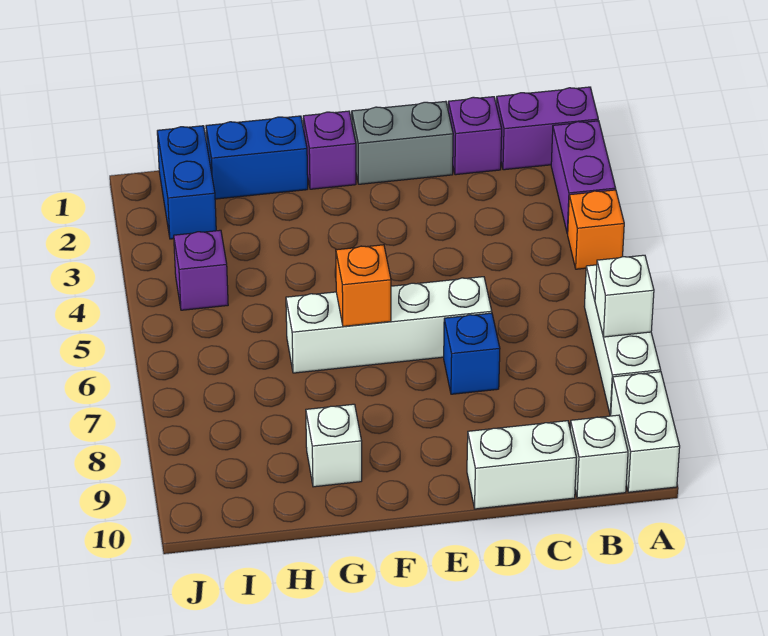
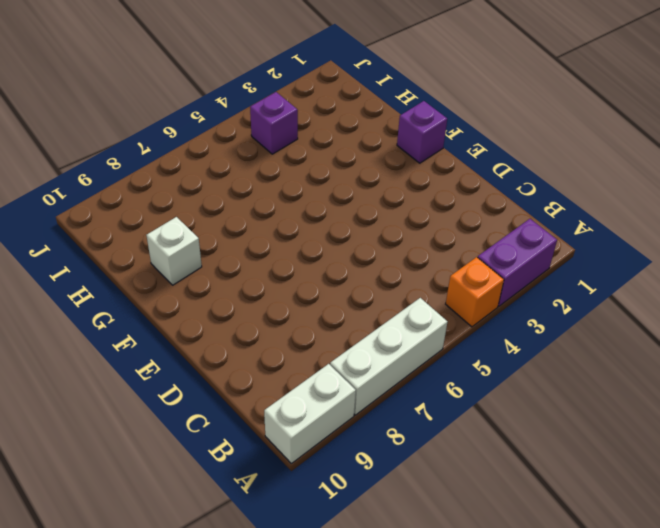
none -> purple 1x2 brick [496,87,598,170]
none -> white 1x1 brick [570,415,628,498]
none -> purple 1x1 brick [448,97,502,175]

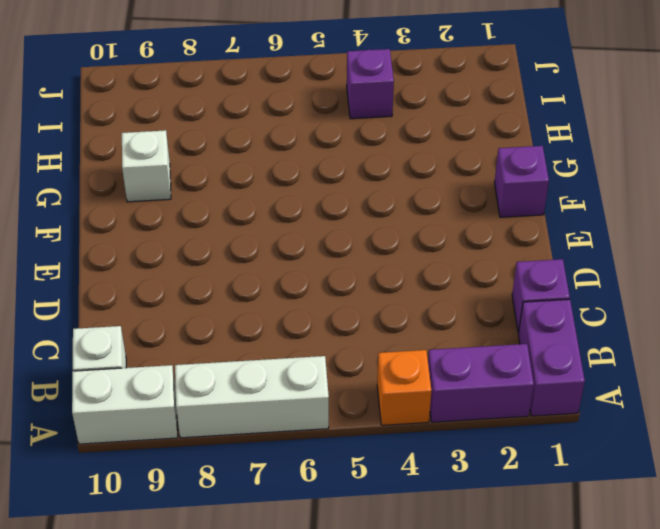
none -> white 1x2 brick [467,421,576,509]
none -> grey 1x2 brick [352,101,453,184]
none -> white 1x4 brick [286,277,492,373]

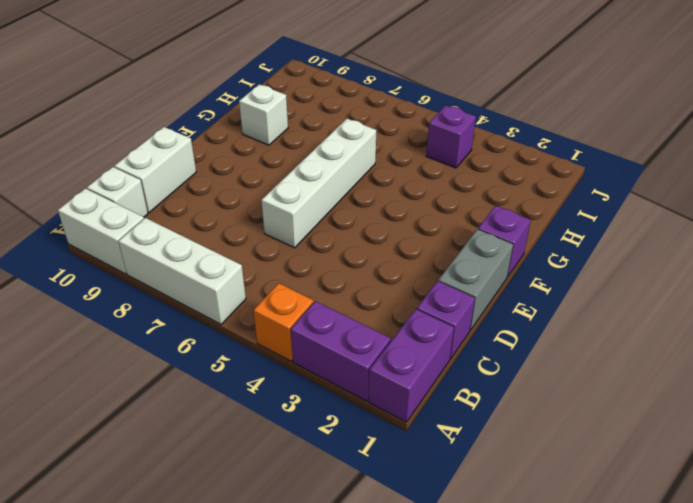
none -> blue 1x1 brick [444,313,500,394]
none -> blue 1x2 brick [206,116,308,199]
none -> blue 1x2 brick [157,126,216,239]

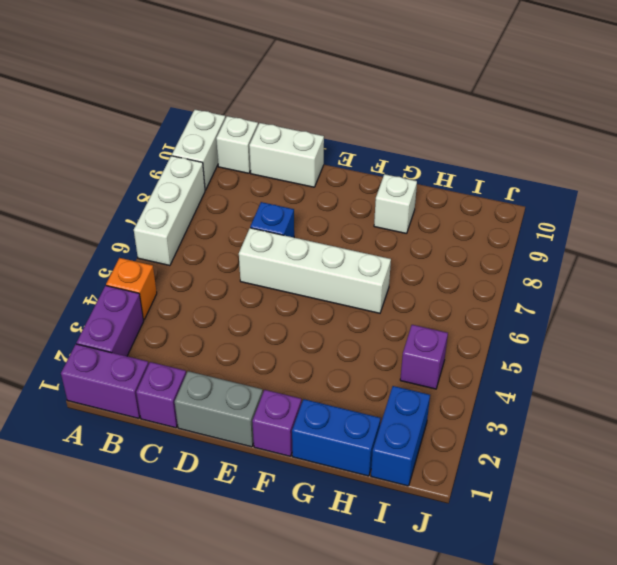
none -> white 1x1 brick [595,255,654,337]
none -> orange 1x1 brick [336,245,391,326]

